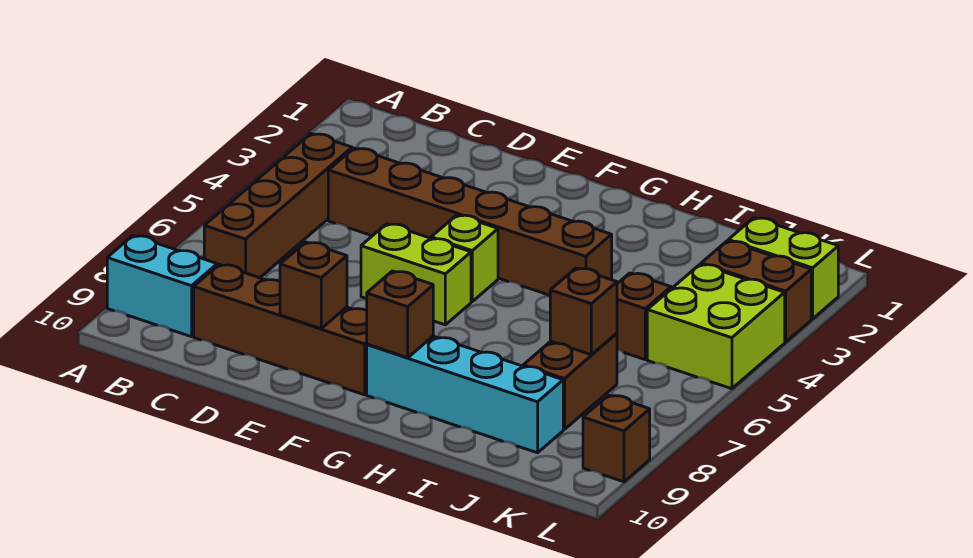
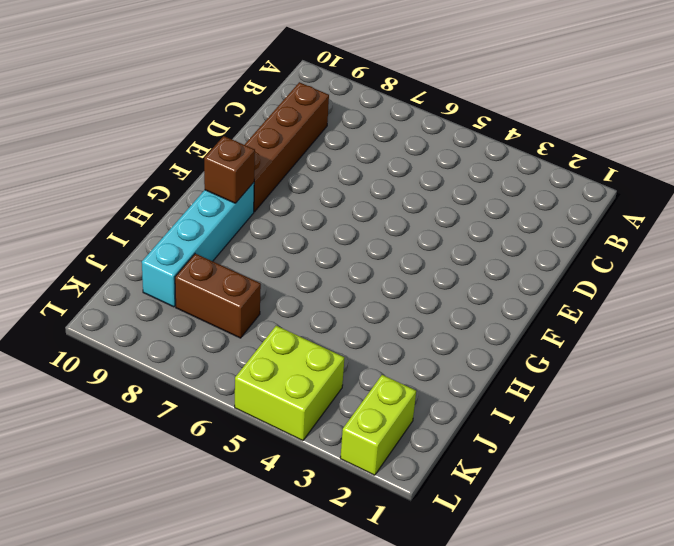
none -> cyan 1x2 brick [107,236,217,337]
none -> brown 1x4 brick [204,134,352,278]
none -> brown 1x6 brick [328,148,612,295]

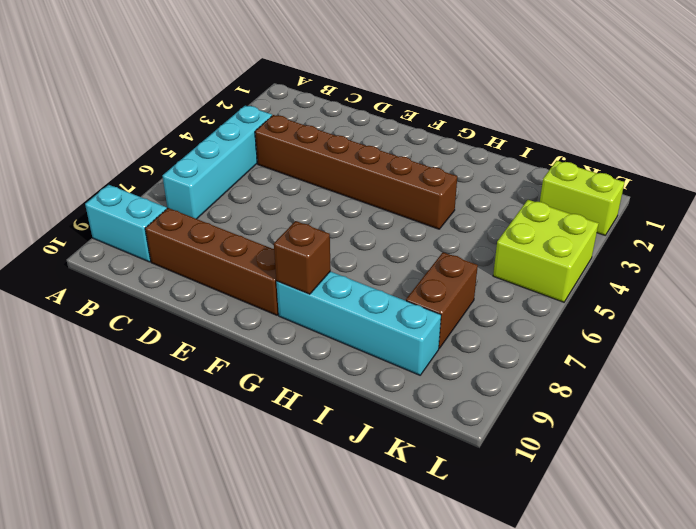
cyan 1x4 brick [163,106,272,219] -> brown 1x4 brick [204,134,352,278]
none -> lime 1x2 brick [361,224,471,325]
none -> lime 1x1 brick [431,215,498,301]
none -> brown 1x1 brick [617,273,671,360]

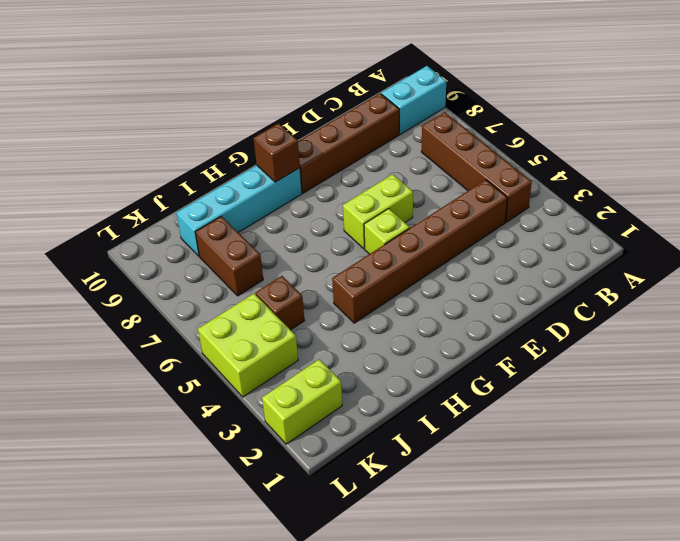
none -> brown 1x2 brick [701,241,811,342]
none -> brown 1x1 brick [583,395,650,482]
none -> brown 1x1 brick [280,242,347,329]

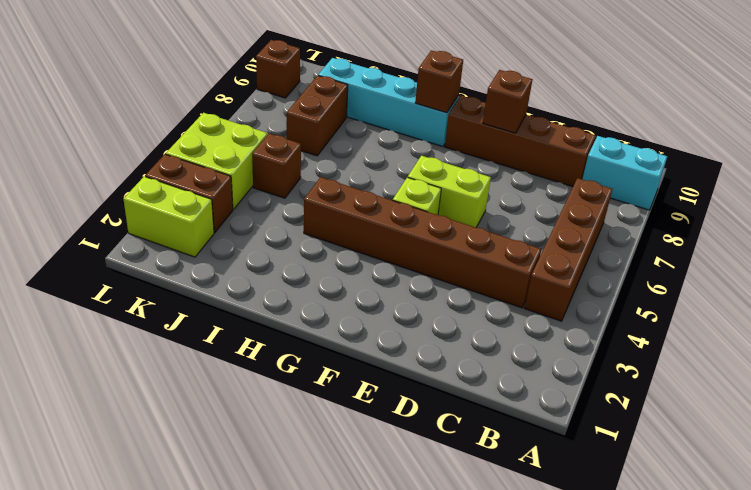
none -> brown 1x1 brick [550,268,617,355]

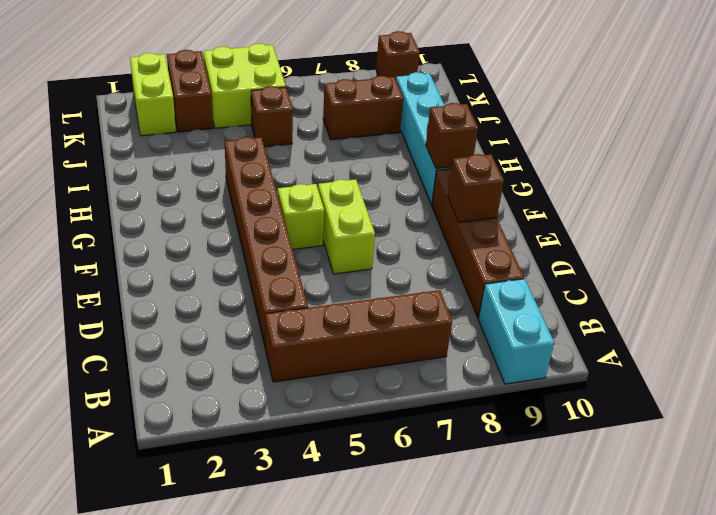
none -> brown 1x1 brick [550,268,617,355]

